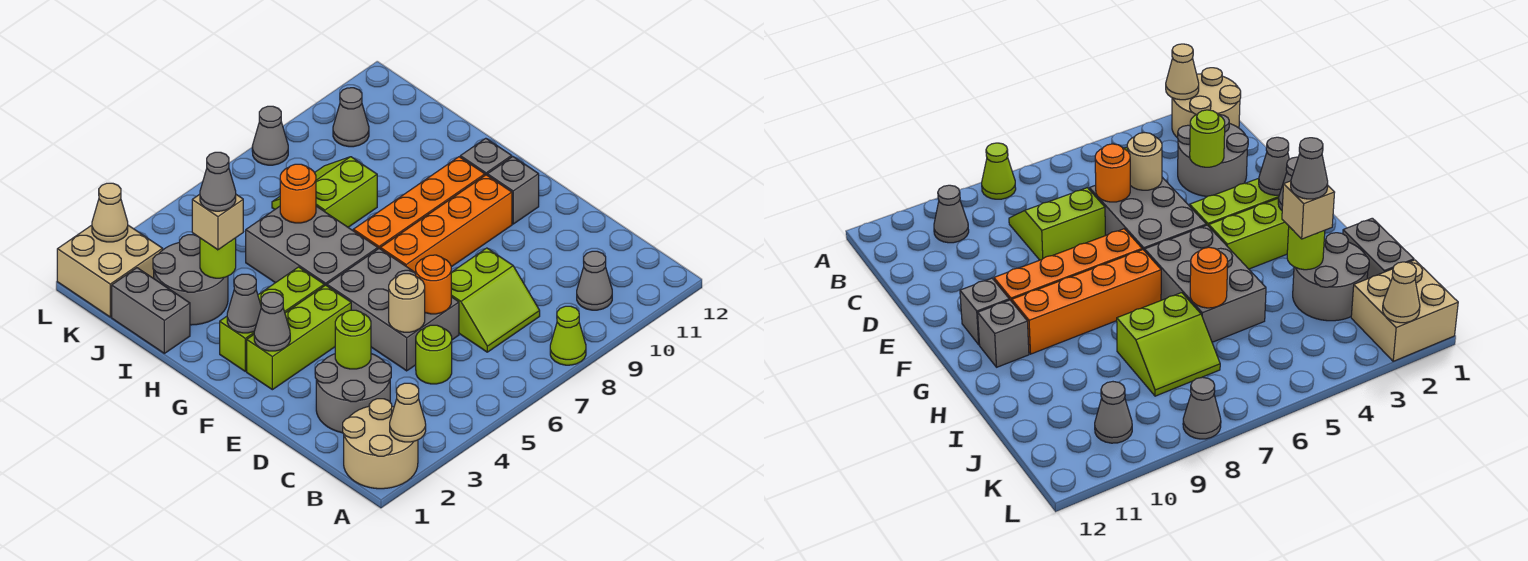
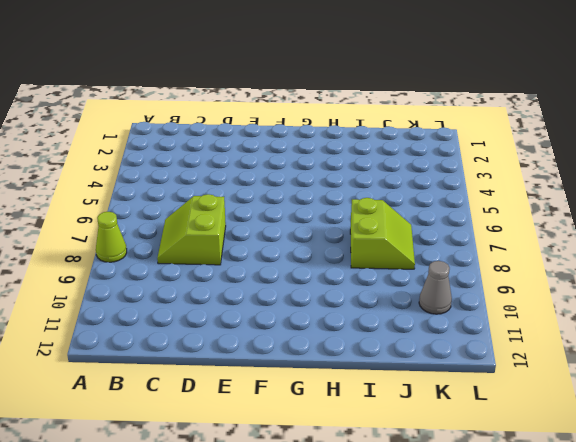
none -> tan 2x2 round brick [343,399,418,489]
none -> grey 1x1 cone [577,251,612,310]
none -> grey 2x2 round brick [315,354,391,433]
none -> lime 1x1 round brick [416,325,452,384]

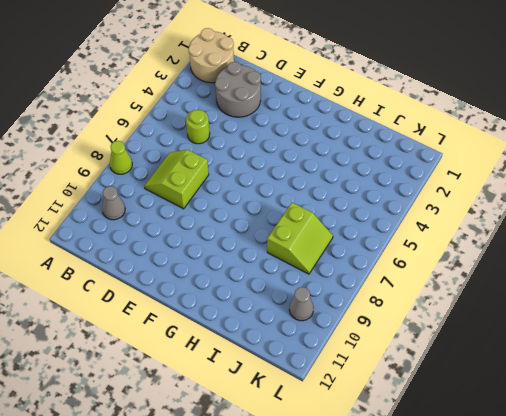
none -> grey 2x3 brick [327,249,459,371]
none -> lime 1x3 brick [247,285,351,390]
none -> orange 1x4 brick [380,175,512,273]
none -> grey 1x1 brick [487,157,539,224]

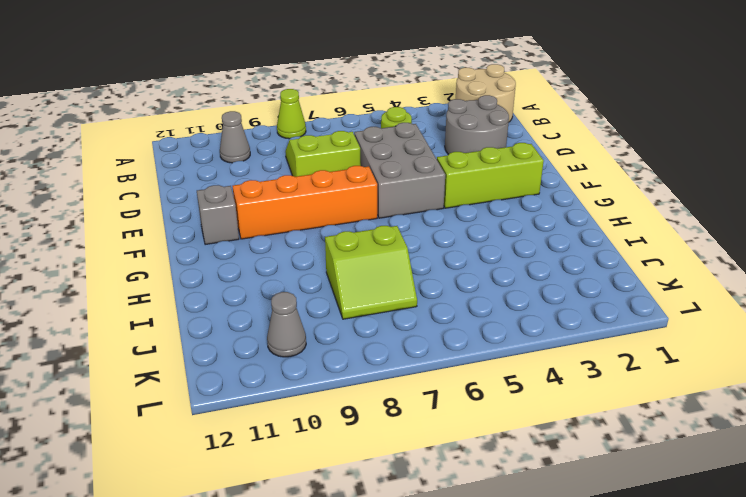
none -> lime 1x3 brick [220,267,324,371]
none -> grey 2x3 brick [246,206,378,286]
none -> orange 1x4 brick [353,157,485,249]
none -> grey 1x1 brick [460,138,512,175]

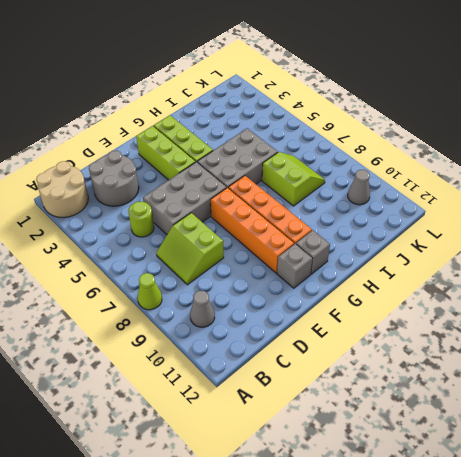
none -> grey 1x2 brick [112,268,190,353]
none -> grey 2x2 round brick [153,235,228,325]
none -> tan 2x2 brick [57,225,163,317]
none -> grey 1x1 cone [252,106,288,165]

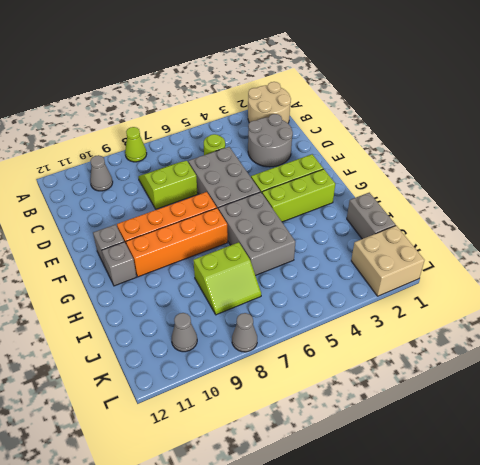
none -> grey 2x2 round brick [153,235,228,325]
none -> tan 1x1 cone [390,383,426,442]
none -> lime 1x1 round brick [335,310,371,369]
none -> tan 1x1 round brick [389,274,425,332]

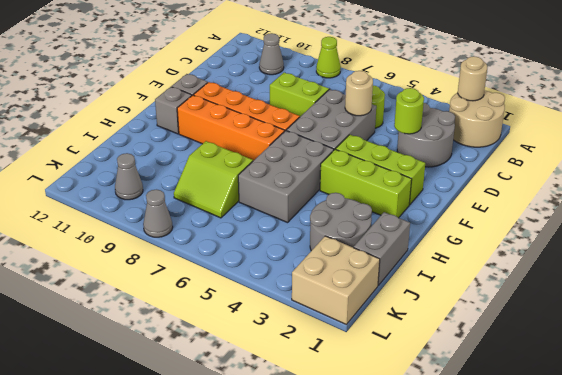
tan 1x1 round brick [458,56,487,101] -> tan 1x1 cone [390,383,426,442]
none -> orange 1x1 round brick [416,255,451,314]
none -> grey 1x1 cone [254,292,290,351]
none -> grey 1x1 cone [227,274,261,333]
none -> lime 1x1 round brick [200,238,236,278]

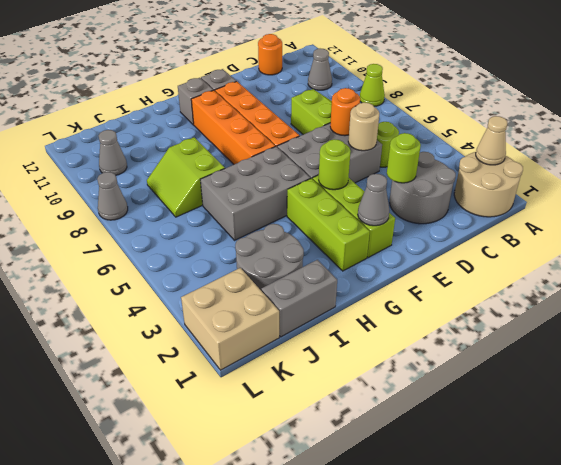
orange 1x1 round brick [258,34,282,75] -> orange 1x1 round brick moved to [280,164,316,223]
lime 1x1 round brick [319,139,351,190] -> lime 1x1 round brick moved to [200,238,236,278]
none -> grey 1x1 cone [227,274,261,333]
none -> tan 1x1 cone [92,183,128,242]
none -> tan 1x1 brick [192,194,243,250]
none -> grey 1x1 cone [200,152,236,211]

